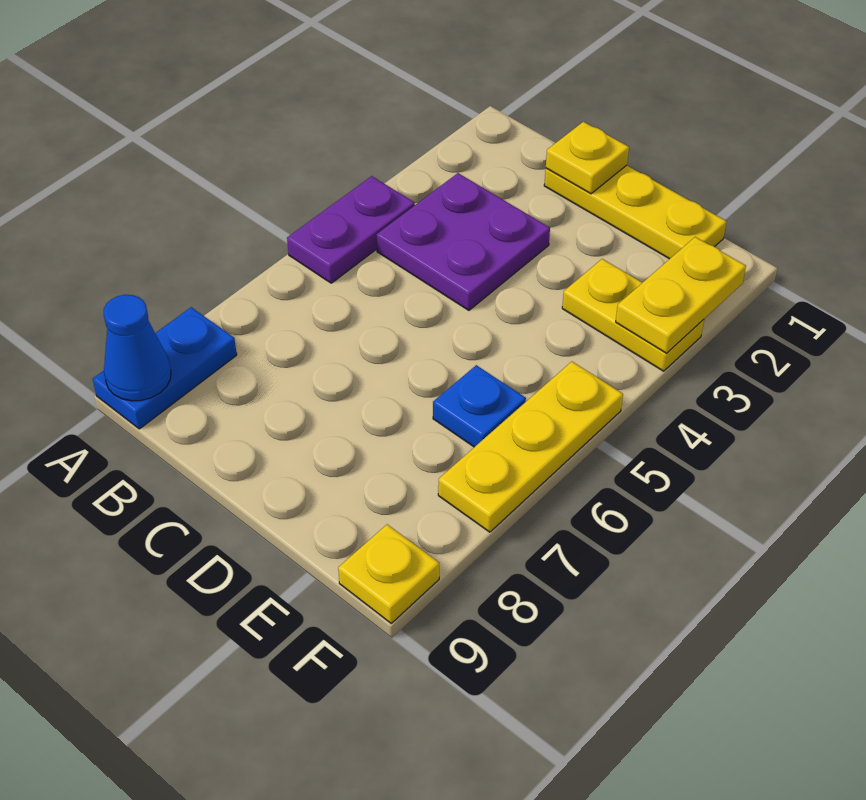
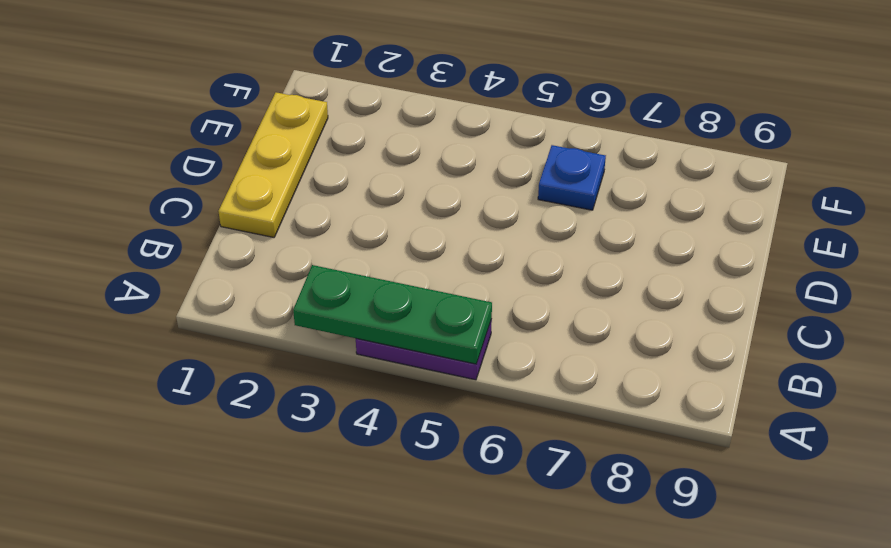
green 1x3 plate [293,265,492,364] -> none
none -> blue 1x2 plate [93,307,237,429]
none -> purple 2x2 plate [376,173,550,310]

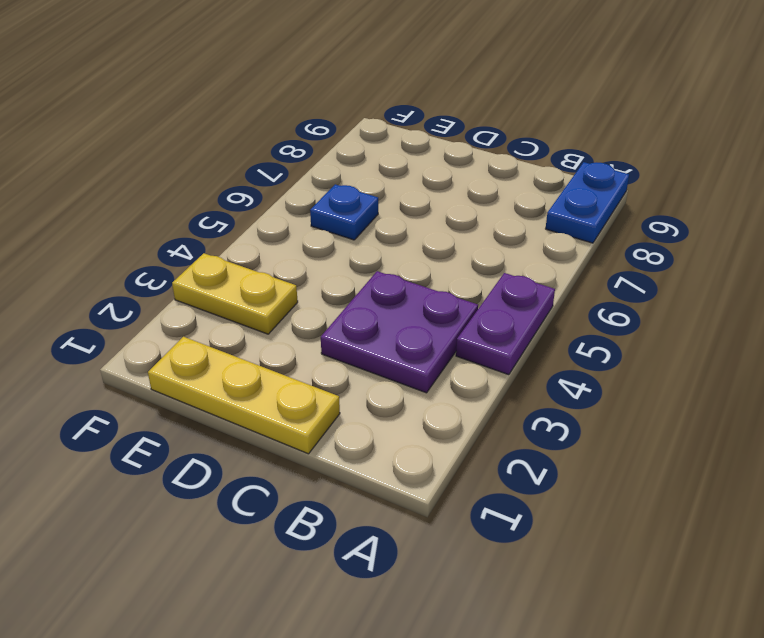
none -> yellow 1x3 plate [438,362,623,532]
none -> yellow 1x1 plate [338,524,439,623]

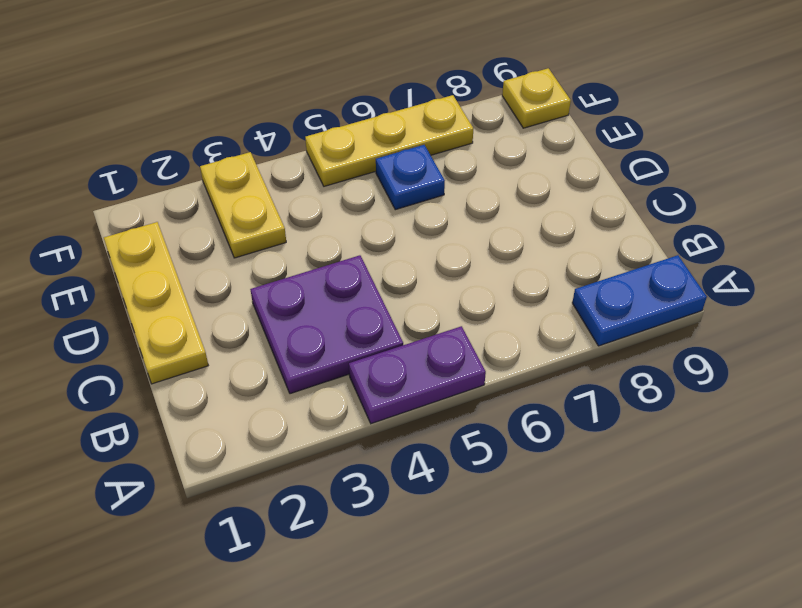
none -> blue 1x1 cone [104,295,171,401]
none -> yellow 1x1 plate [546,122,629,194]

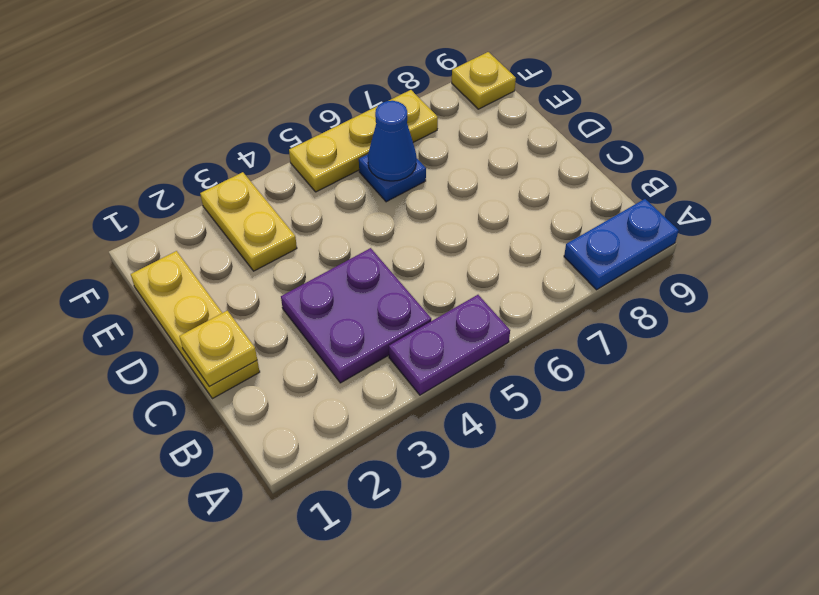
blue 1x1 cone [368,101,417,181] -> blue 1x1 cone moved to [104,295,171,401]
none -> yellow 1x2 plate [616,237,746,353]

